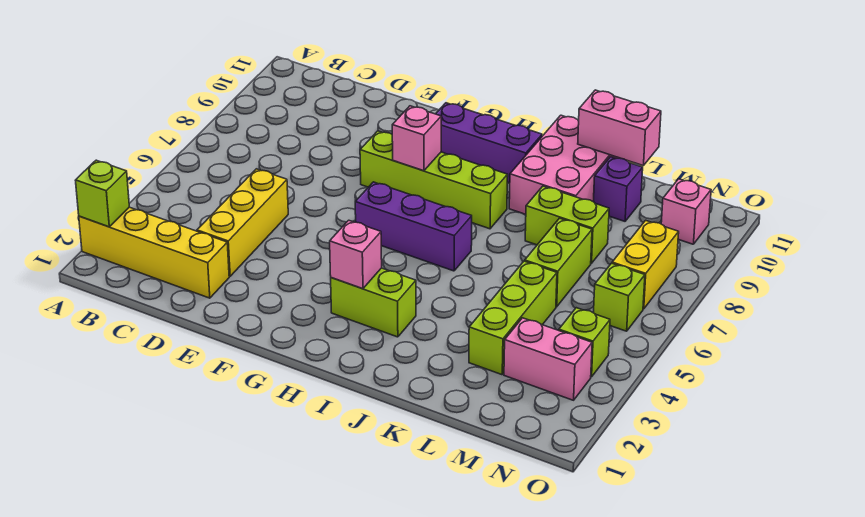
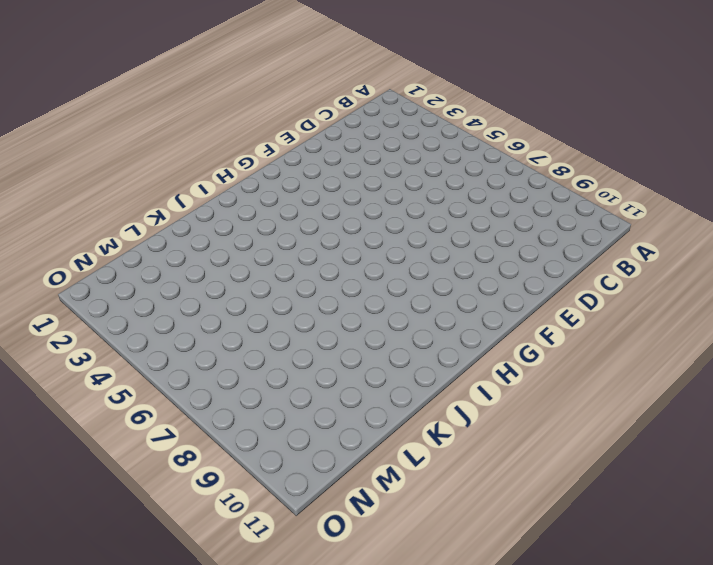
none -> yellow 1x4 brick [79,207,229,298]
none -> yellow 1x3 brick [197,169,288,276]
none -> lime 1x4 brick [360,131,508,229]

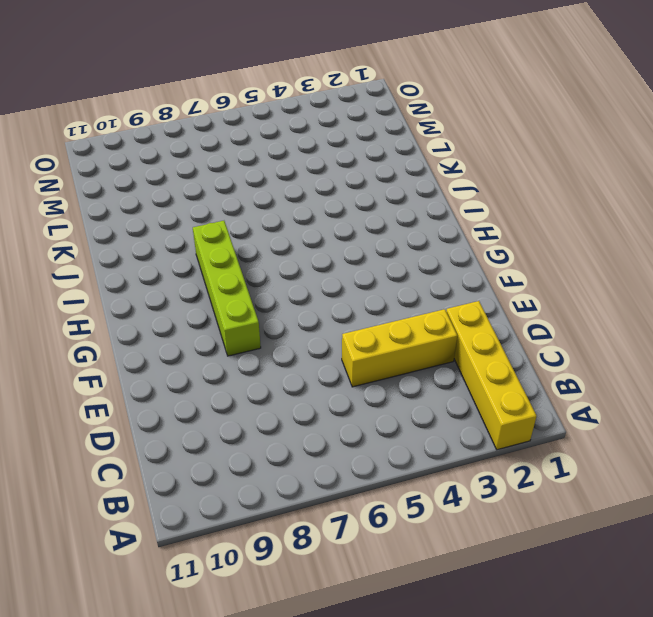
none -> purple 1x3 brick [355,182,472,271]
none -> purple 1x3 brick [436,103,542,183]
none -> lime 1x2 brick [331,268,416,337]

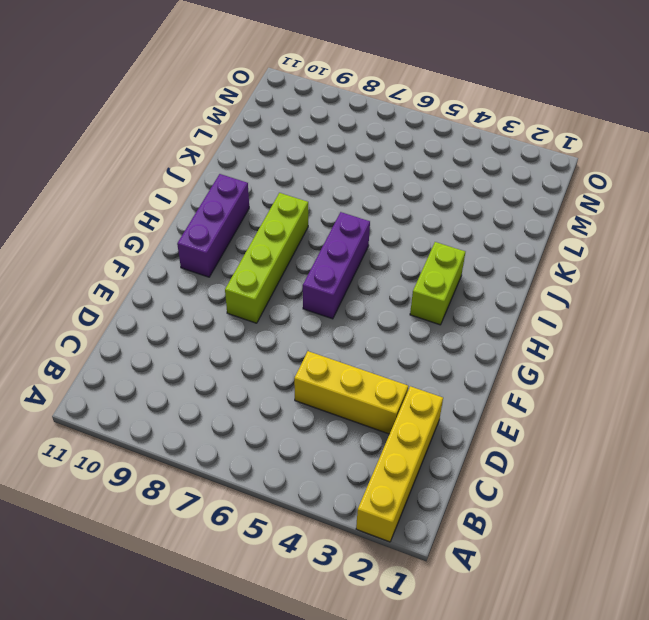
none -> pink 2x3 brick [509,115,618,214]
none -> lime 1x2 brick [525,186,609,264]
none -> lime 1x3 brick [469,261,557,375]

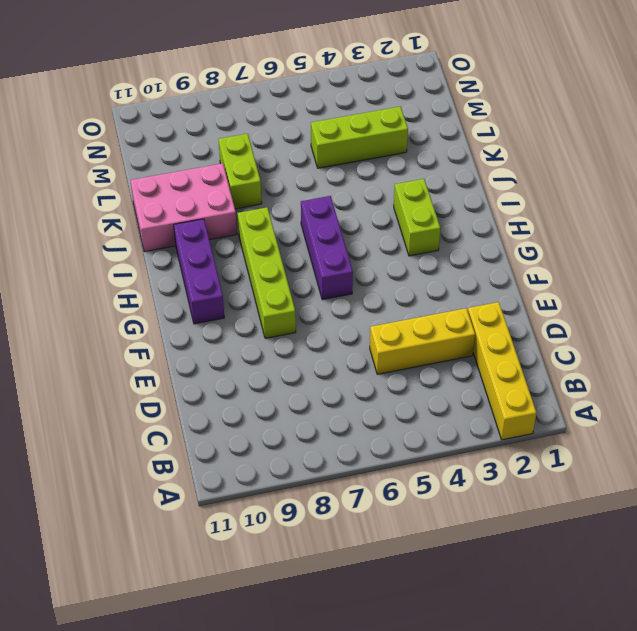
none -> lime 1x2 brick [525,218,592,307]
none -> purple 1x1 brick [593,157,643,221]
none -> pink 1x2 brick [504,318,592,400]

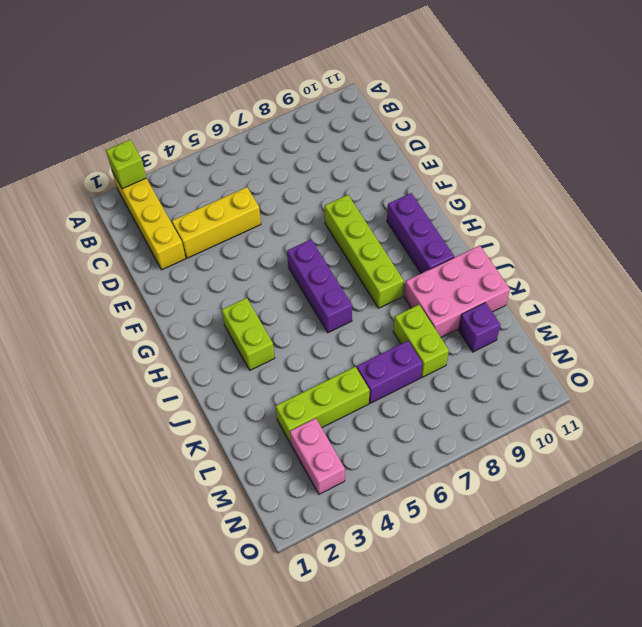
purple 1x2 brick [357,341,423,403] -> lime 1x2 brick [525,218,592,307]
none -> lime 1x1 brick [559,308,610,377]
none -> lime 1x1 brick [594,263,645,331]
none -> yellow 1x2 brick [612,220,679,309]

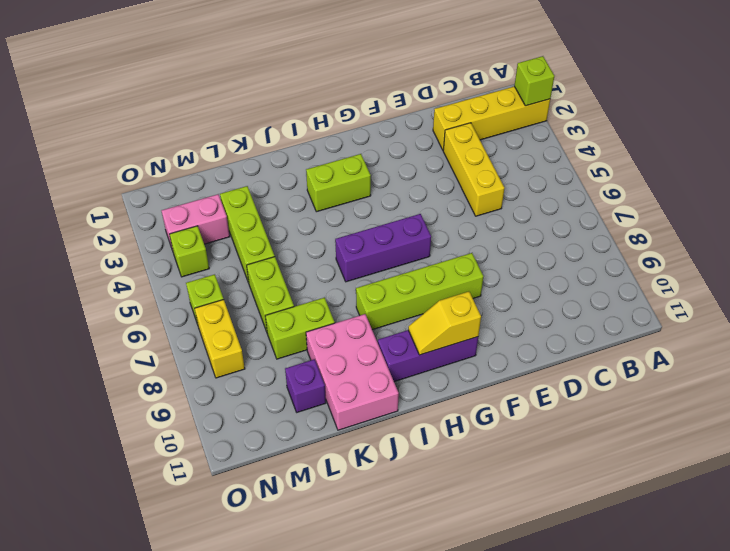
yellow 1x2 slope [408,292,481,355] -> none
none -> pink 1x1 brick [661,179,711,244]
none -> pink 1x1 brick [392,106,441,171]
none -> pink 1x1 brick [330,220,382,289]

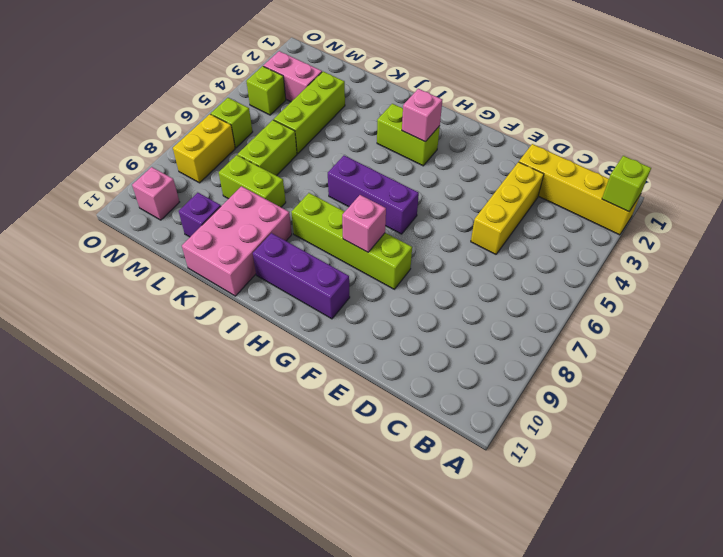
none -> pink 1x2 brick [578,90,661,166]

